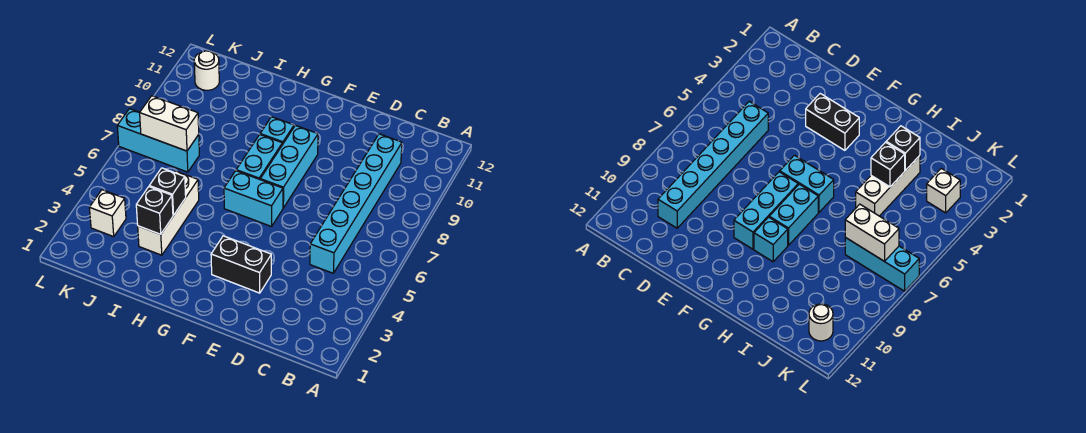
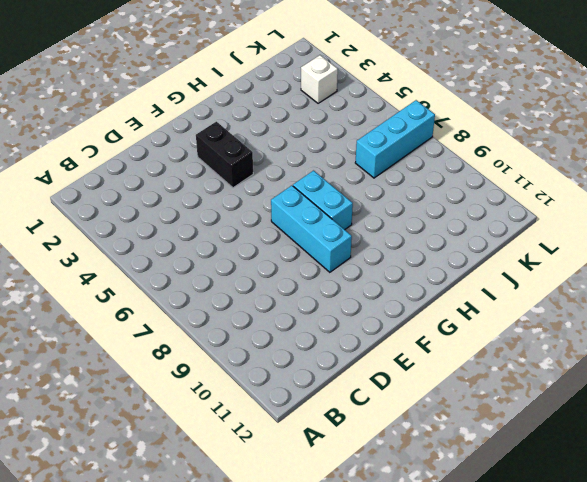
black 1x2 brick [196,122,253,188] -> black 1x2 brick turned to [211,236,271,293]
none -> cyan 1x6 brick [310,134,402,273]
none -> cyan 1x2 brick [224,171,283,227]
none -> cyan 1x1 brick [260,117,294,145]

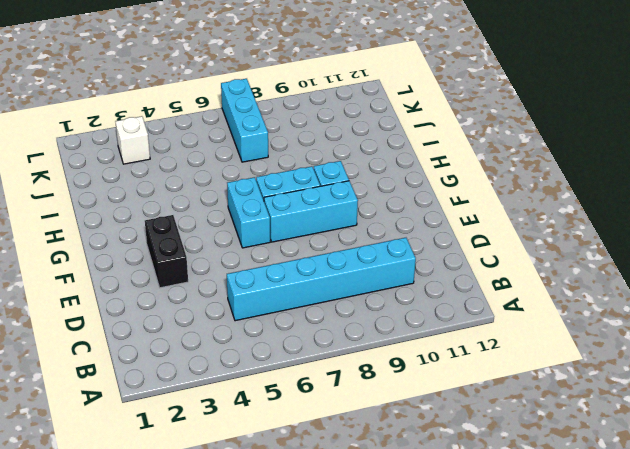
none -> white 1x3 brick [138,171,199,255]
none -> white 1x1 round brick [194,51,219,90]
none -> black 1x1 brick [136,187,173,234]

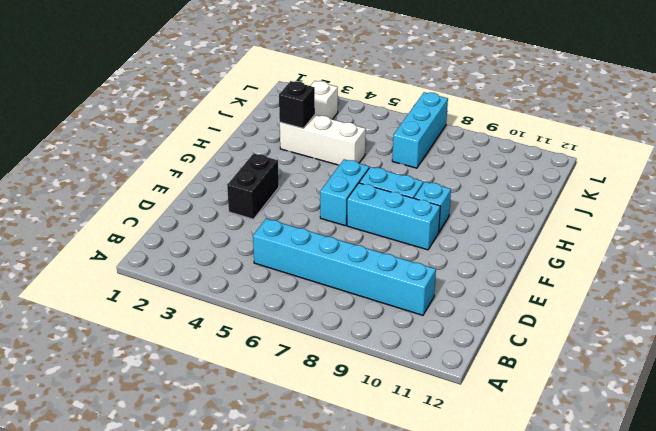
none -> white 1x1 round brick [194,51,219,90]
none -> black 1x1 brick [149,168,186,215]
none -> white 1x2 brick [140,96,199,151]

